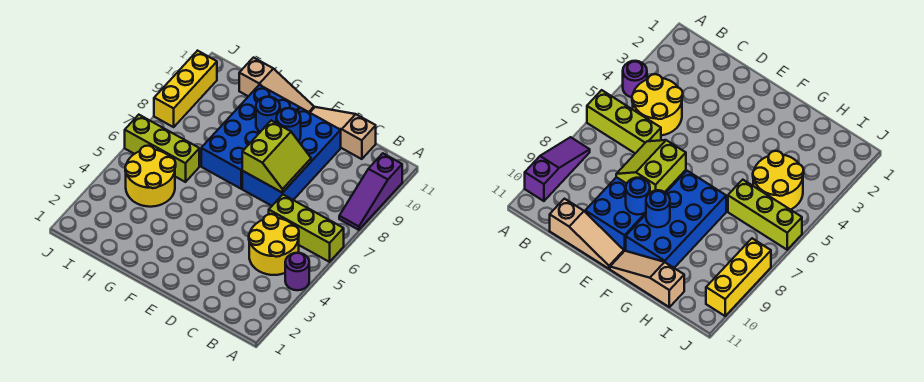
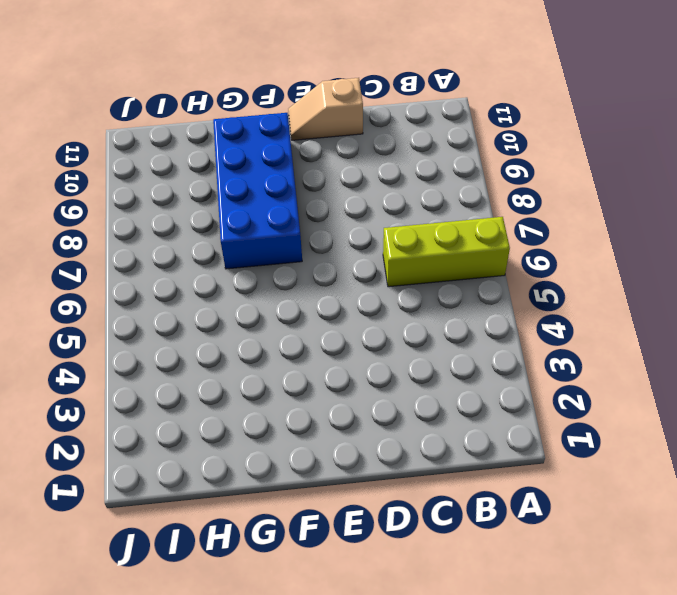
tan 1x2 slope [288,78,363,140] -> tan 1x3 slope [310,107,376,159]
none -> purple 1x1 round brick [285,253,309,290]
none -> purple 1x3 slope [339,153,402,230]
none -> yellow 2x2 round brick [249,214,299,275]

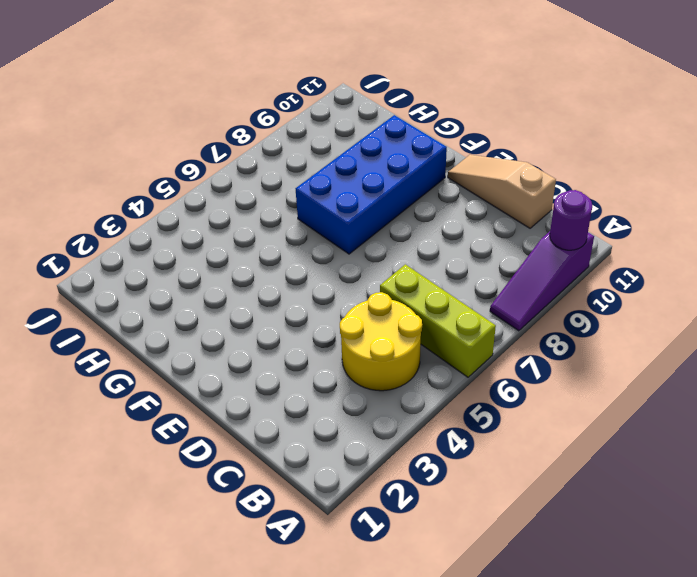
purple 1x1 round brick [550,190,592,250] -> purple 1x1 round brick moved to [285,253,309,290]
none -> blue 2x4 brick [242,108,341,206]
none -> tan 1x3 slope [239,58,314,113]
none -> yellow 2x2 round brick [125,146,176,207]

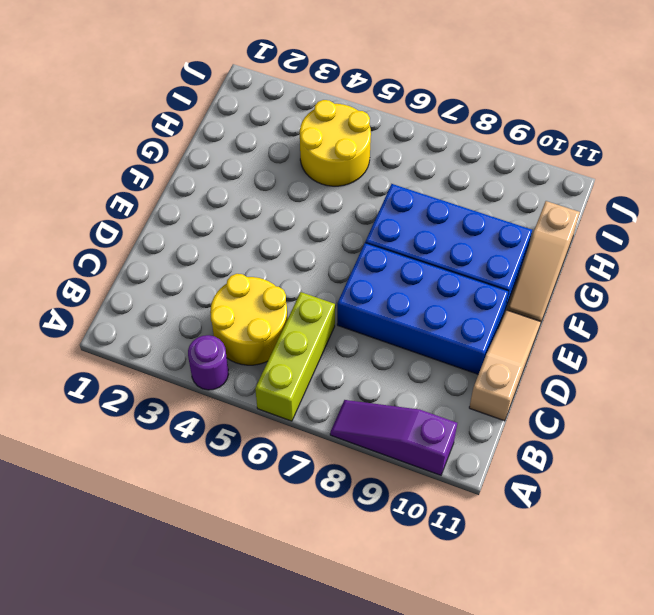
none -> lime 1x3 brick [125,115,199,182]
none -> yellow 1x3 brick [154,51,217,127]
none -> lime 2x2 slope [242,121,311,193]

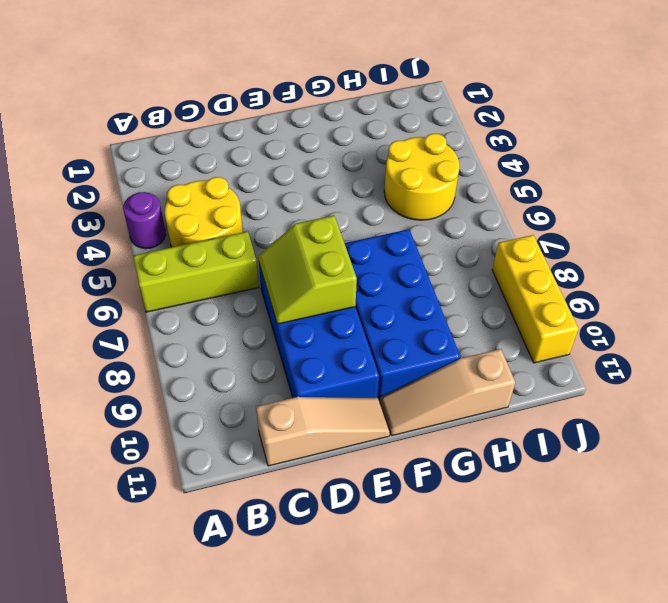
none -> purple 1x3 slope [339,153,402,230]
none -> lime 1x3 brick [125,115,199,182]
none -> blue 1x1 round brick [276,108,301,141]

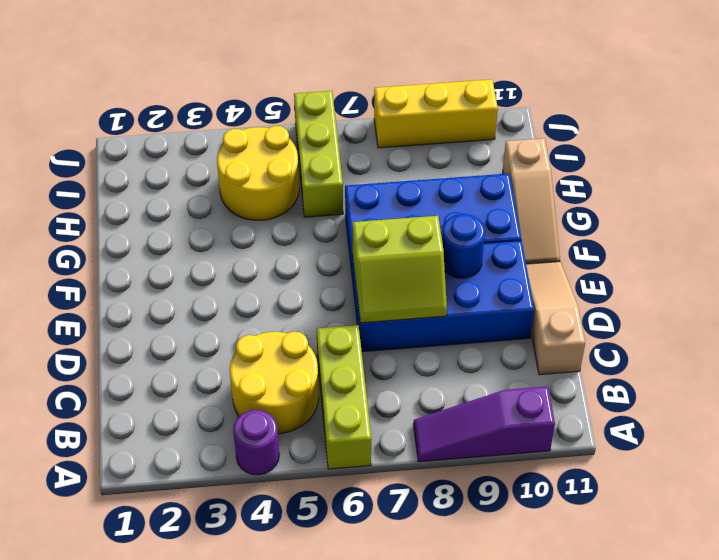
none -> blue 1x1 round brick [256,97,280,132]

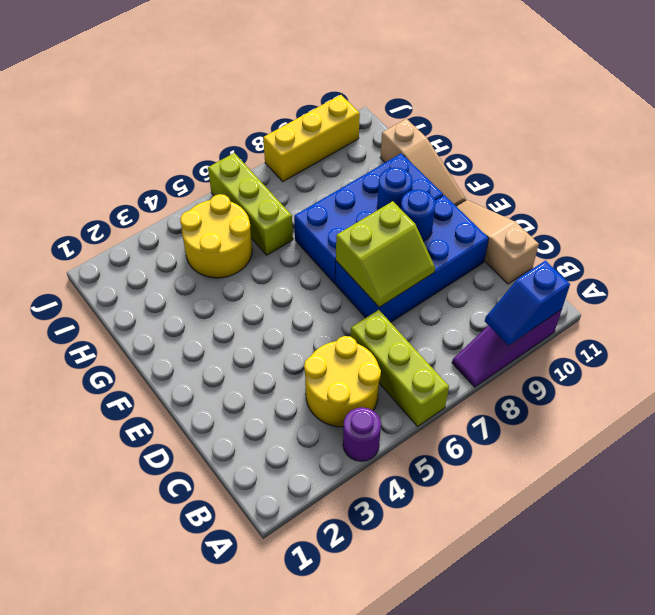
blue 1x2 slope [485,261,570,345] -> none

